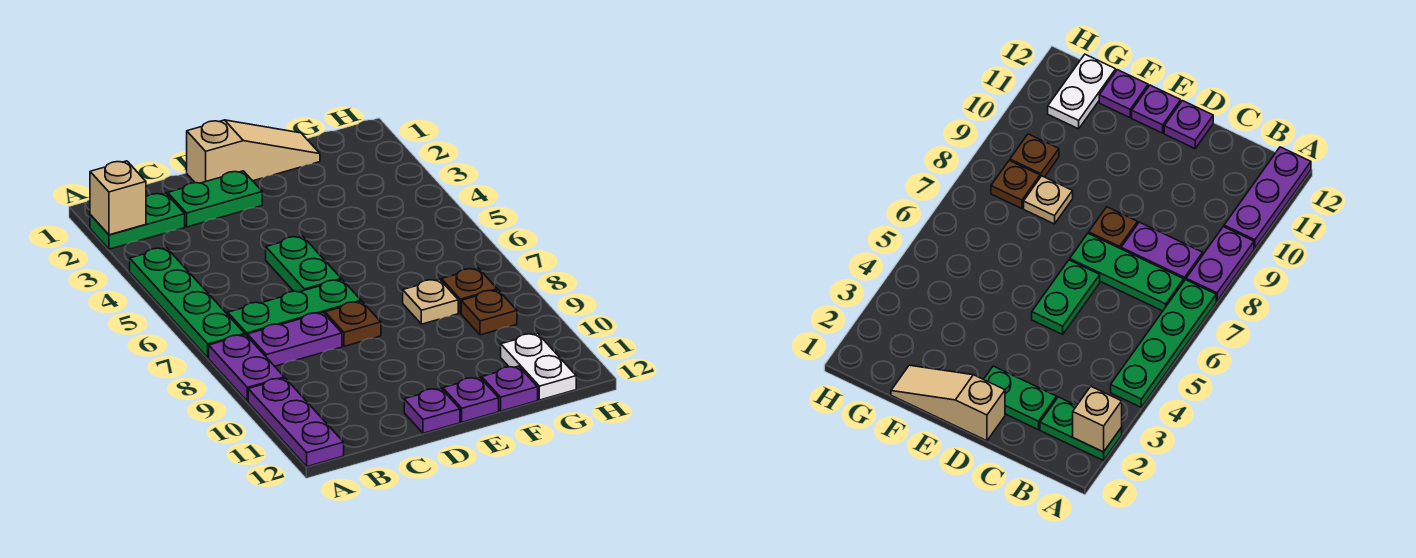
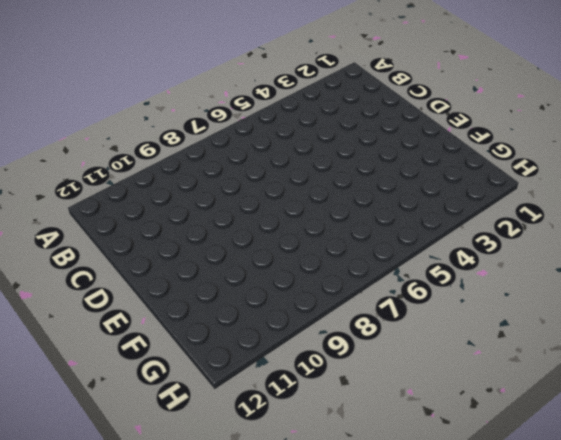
none -> green 1x2 plate [90,193,185,249]
none -> green 1x4 plate [130,248,245,358]
none -> purple 1x2 plate [209,335,284,401]

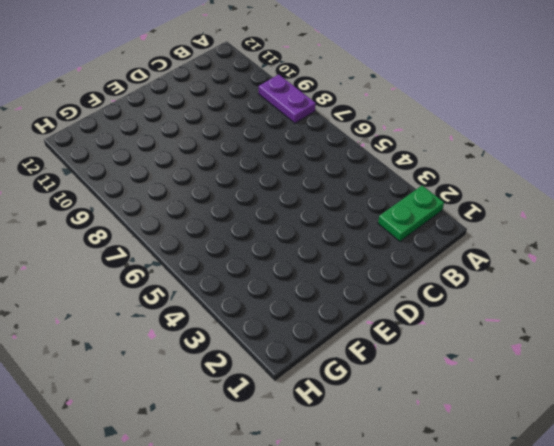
none -> green 1x4 plate [130,248,245,358]
none -> purple 1x3 plate [248,378,344,466]
none -> green 1x3 plate [228,280,361,337]

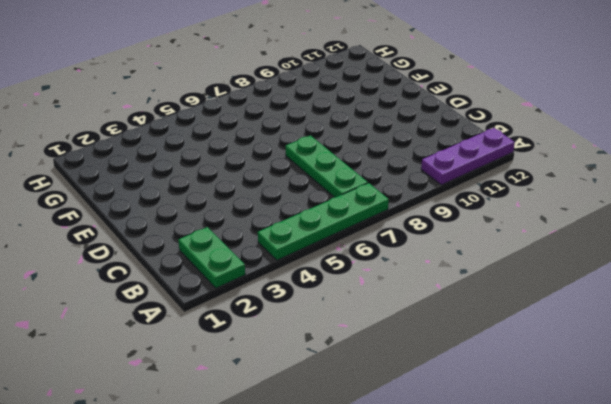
none -> purple 1x2 plate [209,335,284,401]
none -> purple 1x2 plate [248,313,342,366]
none -> green 1x2 plate [168,171,262,227]

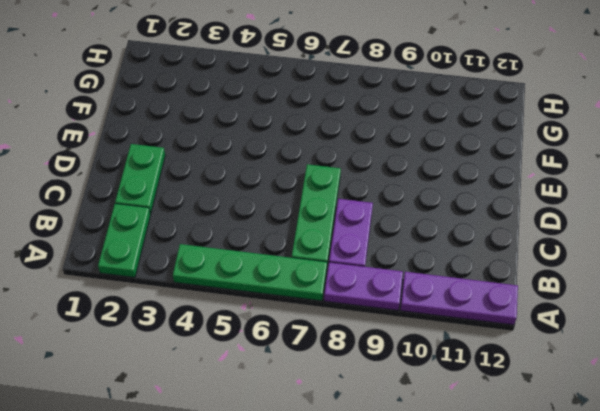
none -> tan 1x3 slope [187,120,320,183]
none -> green 1x2 plate [266,236,341,292]
none -> brown 1x1 plate [325,301,381,346]

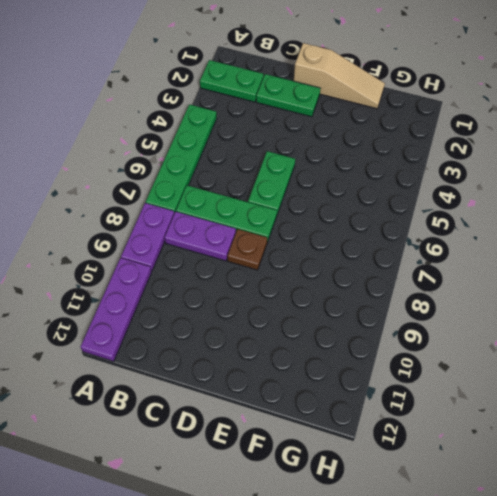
none -> purple 1x1 plate [404,388,460,433]
none -> purple 1x1 plate [443,377,499,422]
none -> tan 1x1 plate [403,279,458,324]

